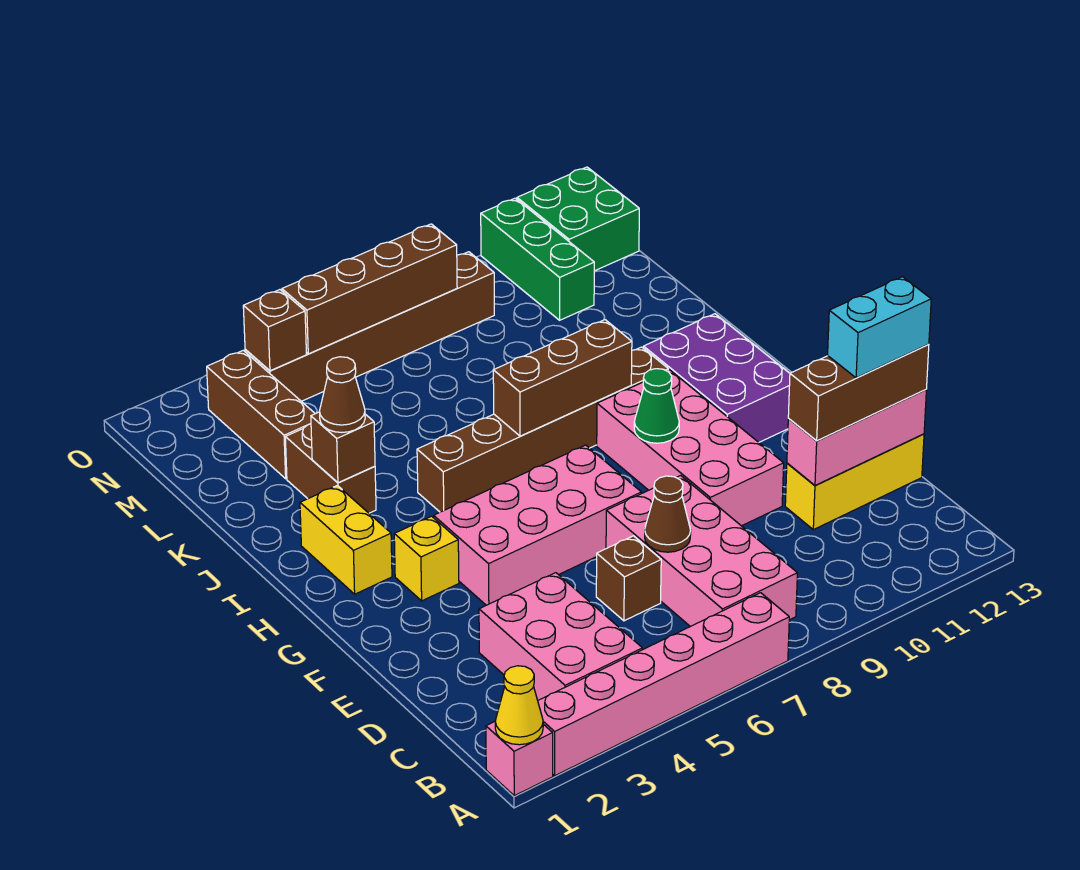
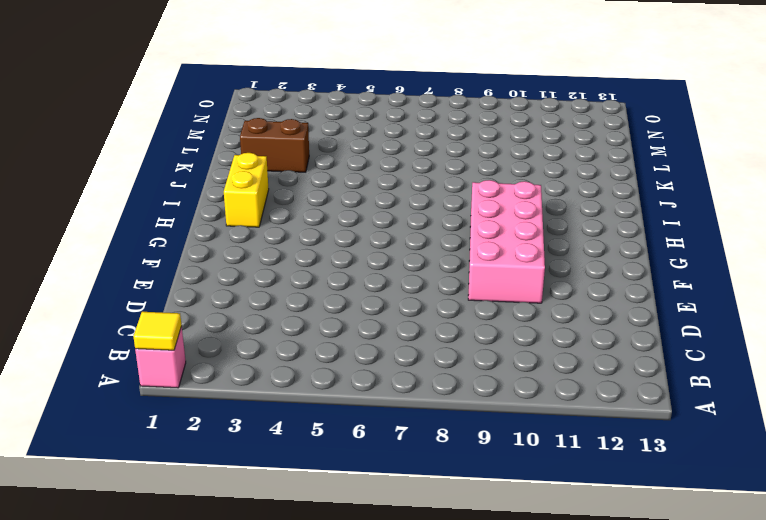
yellow 1x1 tile [133,312,182,350] -> yellow 1x1 cone [495,666,543,745]
brown 1x2 brick [240,118,309,172] -> brown 1x2 brick turned to [285,424,376,513]
none -> pink 1x6 brick [538,593,789,776]
none -> pink 2x3 brick [479,573,642,700]
none -> pink 2x4 brick [606,475,797,627]

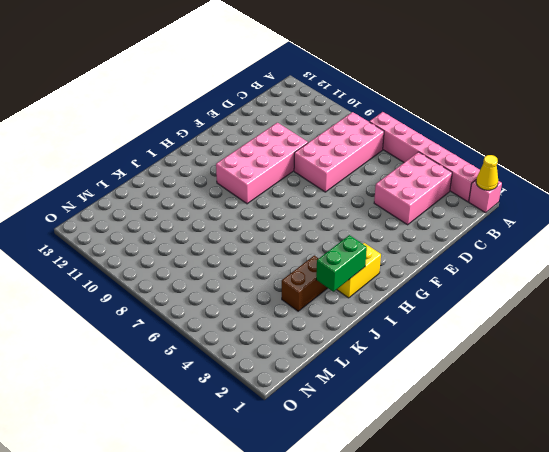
green 1x2 brick [316,235,367,292] -> none
none -> brown 1x1 brick [596,536,661,621]
none -> yellow 1x3 brick [785,434,924,530]
none -> pink 2x4 brick [434,445,641,605]

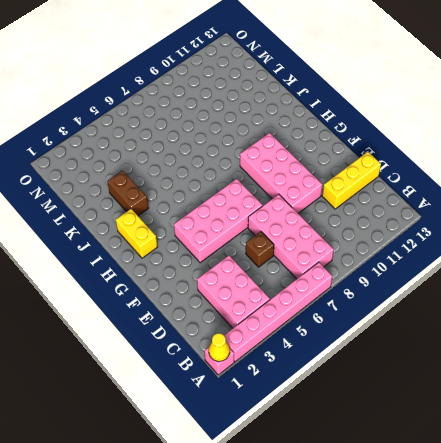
none -> yellow 1x1 brick [394,516,459,601]
none -> purple 2x3 brick [644,314,790,442]
none -> brown 1x6 brick [417,347,668,512]

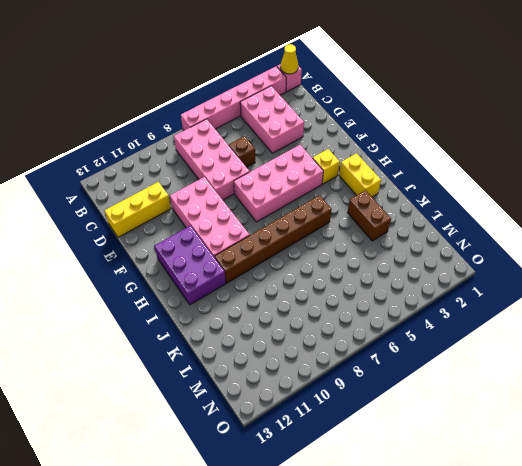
none -> brown 1x3 brick [207,350,315,479]
none -> green 1x3 brick [481,198,594,320]
none -> brown 1x6 brick [245,252,494,401]

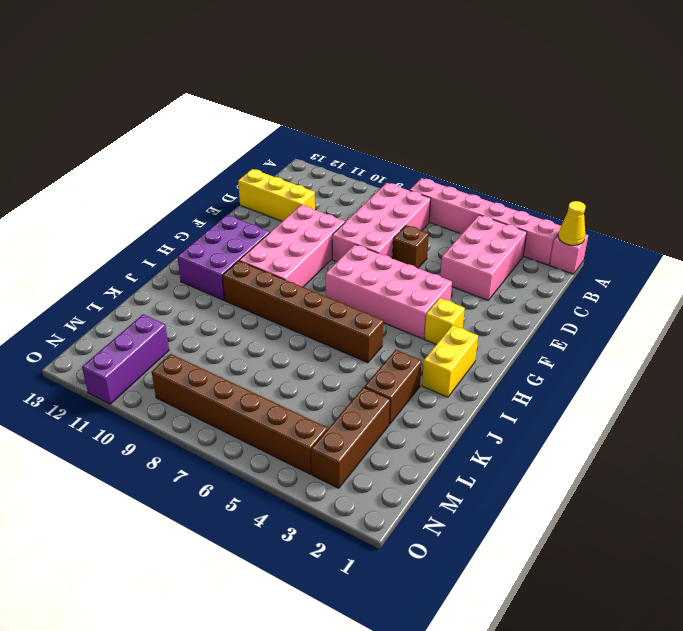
purple 1x3 brick [82,314,169,404] -> green 1x3 brick [481,198,594,320]
none -> green 2x2 brick [517,167,639,271]
none -> brown 1x1 cone [645,476,691,552]
none -> pink 1x3 brick [787,390,926,485]

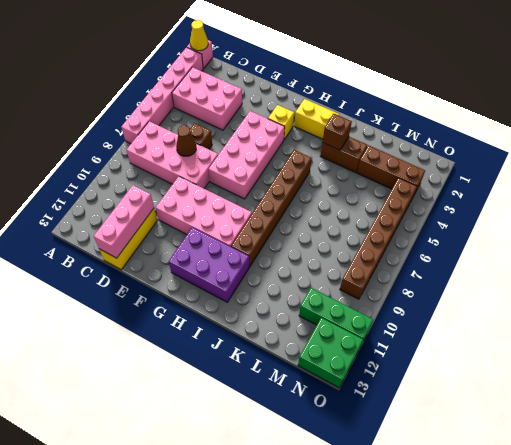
none -> green 1x1 cone [634,369,679,443]
none -> brown 1x3 brick [493,320,632,436]
none -> brown 1x1 brick [243,290,306,371]

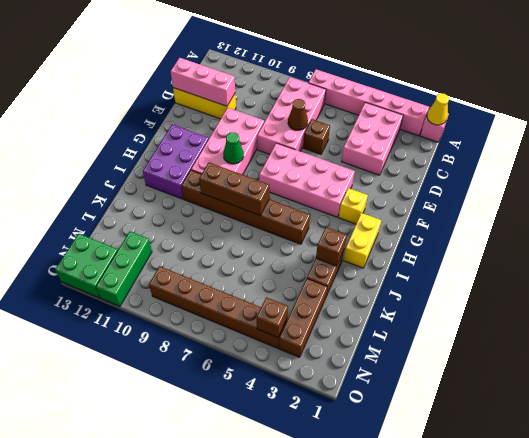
none -> brown 1x4 brick [282,224,457,354]
none -> brown 1x3 brick [788,344,929,441]
none -> brown 1x1 cone [320,357,365,432]

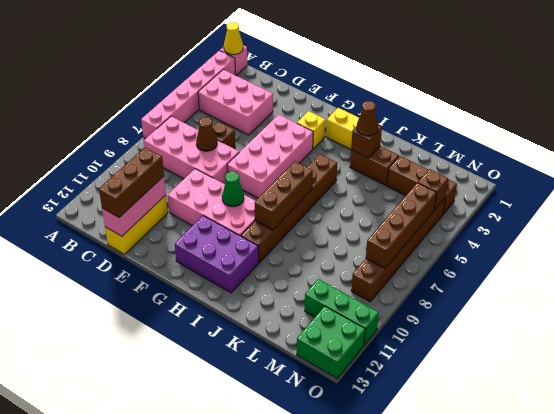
none -> cyan 1x2 brick [828,277,931,378]

